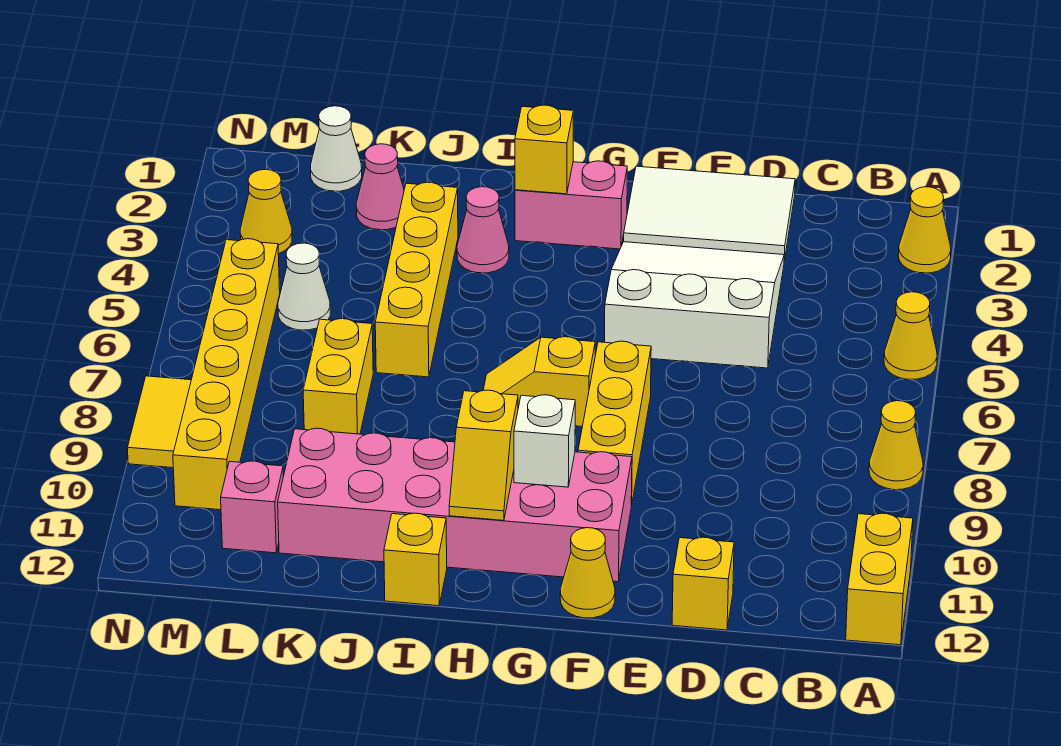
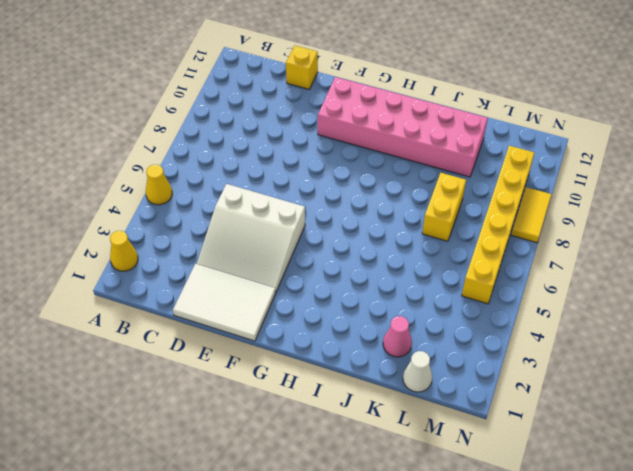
none -> yellow 1x1 cone [869,401,923,490]
none -> yellow 1x2 brick [846,513,913,645]
none -> yellow 1x3 brick [578,341,651,505]

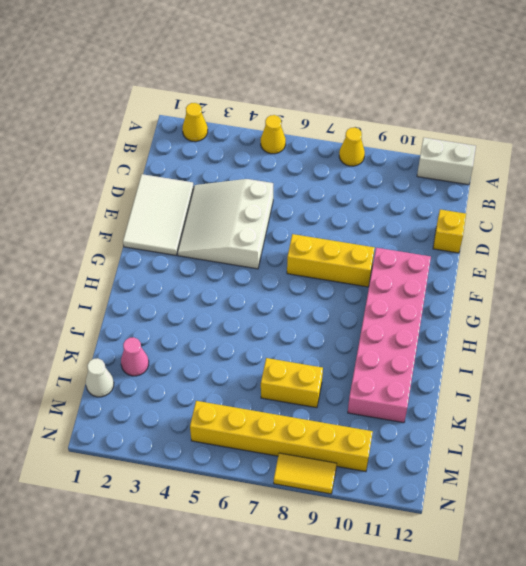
white 1x2 brick [417,138,476,185] -> yellow 1x2 brick [846,513,913,645]
none -> yellow 1x1 cone [560,528,615,618]
none -> pink 1x2 brick [515,161,627,249]
none -> yellow 1x2 slope [483,337,595,426]

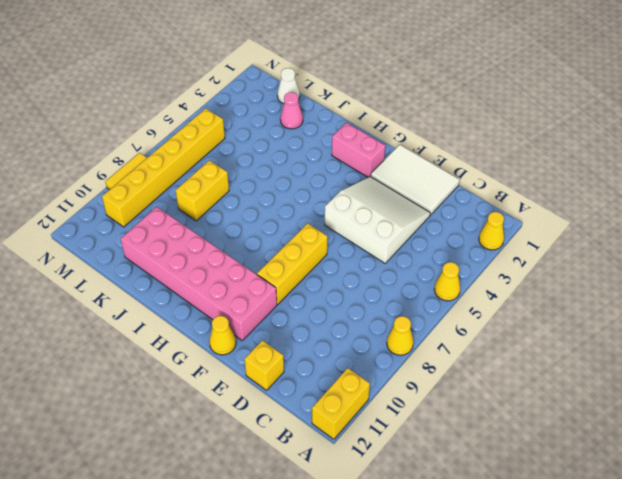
none -> yellow 1x2 slope [483,337,595,426]
none -> pink 1x1 cone [457,187,509,273]
none -> yellow 1x1 brick [384,513,447,606]

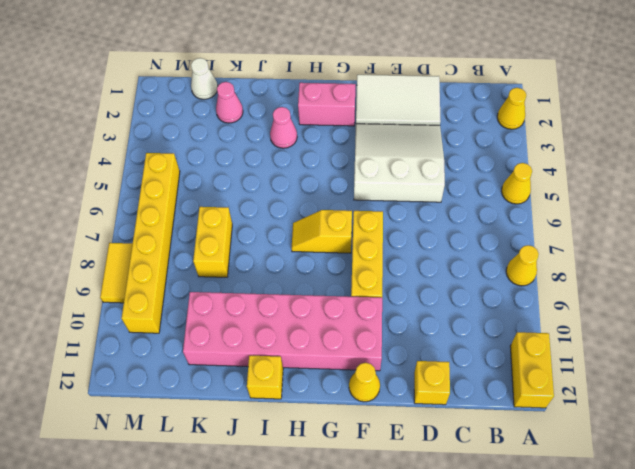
none -> yellow 1x4 brick [375,182,458,377]
none -> white 1x1 cone [278,243,330,330]
none -> pink 1x1 brick [221,461,283,553]

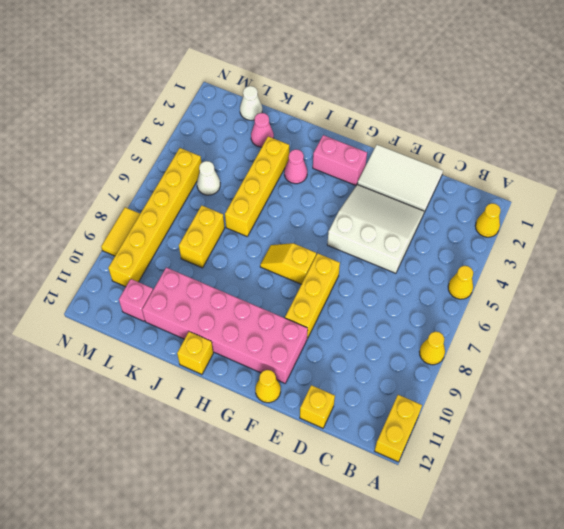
none -> yellow 1x1 cone [240,169,292,254]
none -> white 1x1 brick [514,395,575,487]
none -> yellow 1x1 brick [515,105,573,194]

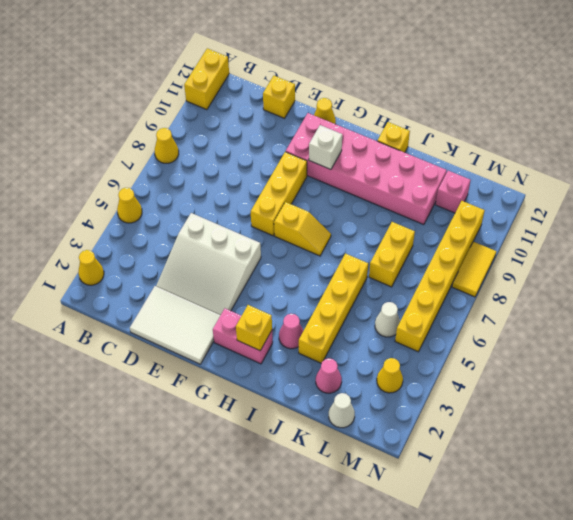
none -> yellow 1x2 slope [449,390,518,520]

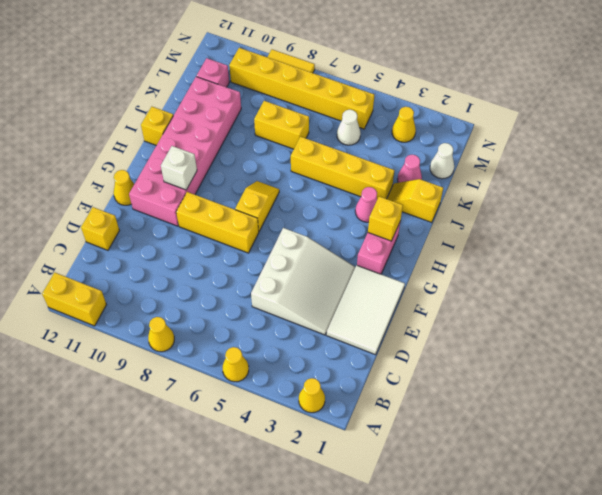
yellow 1x2 slope [387,179,443,223] -> yellow 1x2 slope moved to [449,390,518,520]

